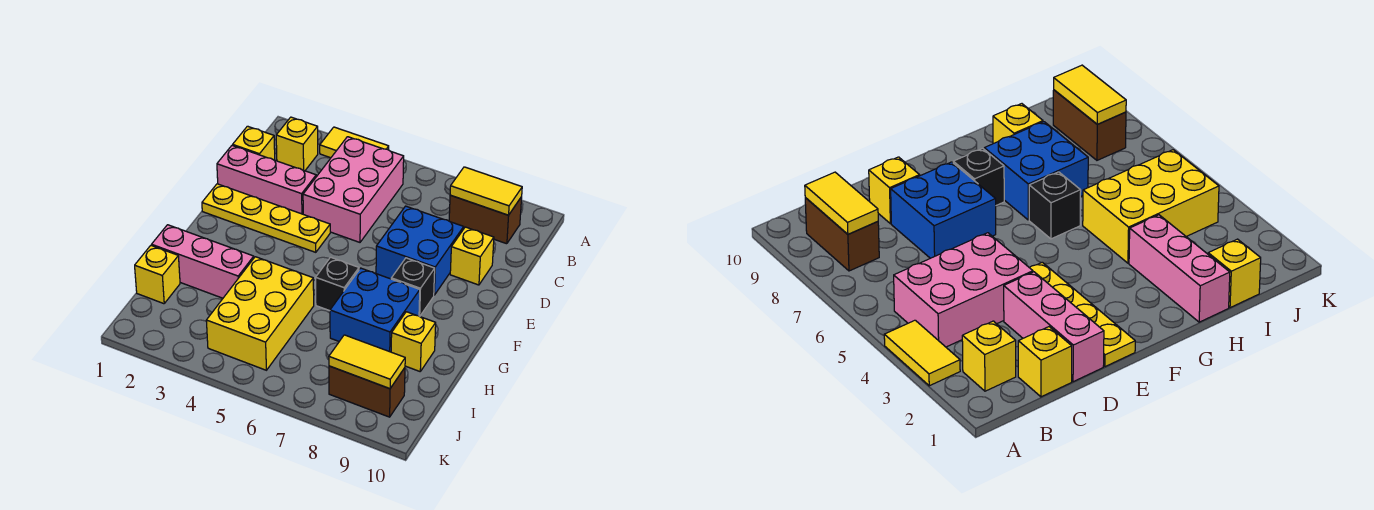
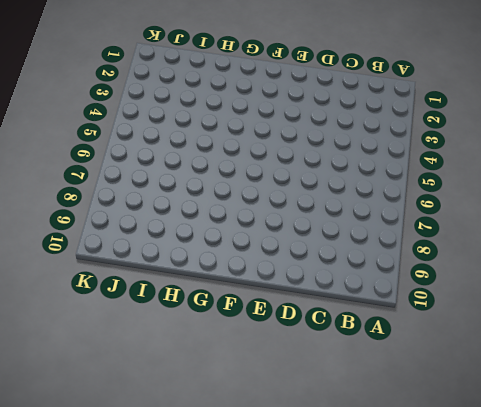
none -> yellow 1x2 tile [320,127,389,158]
none -> yellow 1x1 brick [276,117,318,171]
none -> pink 2x3 brick [303,137,404,242]

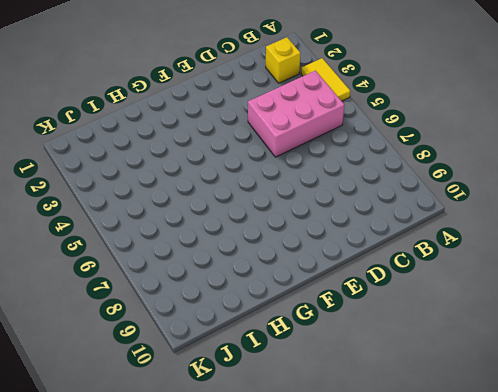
none -> brown 1x2 brick [449,195,522,244]
none -> yellow 1x1 brick [233,126,275,160]
none -> pink 1x3 brick [217,145,316,214]

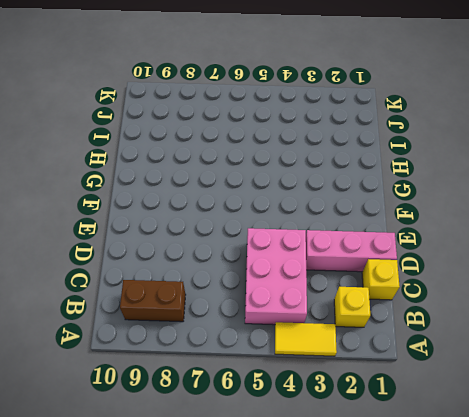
none -> blue 2x2 brick [376,206,464,295]
none -> yellow 1x1 brick [450,227,494,285]
none -> yellow 1x4 plate [202,184,330,252]

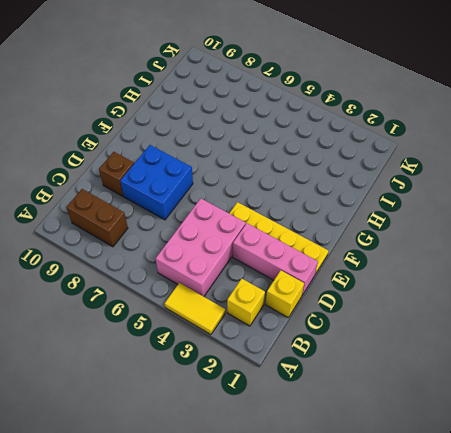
brown 1x1 brick [99,152,134,196] -> yellow 1x1 brick [450,227,494,285]
none -> black 1x1 brick [391,258,435,316]
none -> black 1x1 brick [316,257,359,311]
none -> blue 2x2 brick [330,268,420,352]

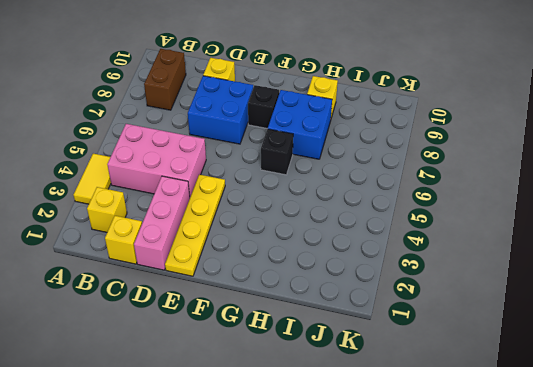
none -> pink 1x3 brick [152,225,254,298]
none -> yellow 2x3 brick [206,257,314,370]
none -> yellow 1x1 brick [135,245,180,304]

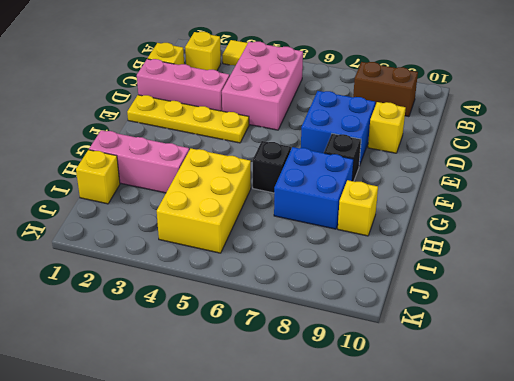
none -> brown 1x2 brick [329,366,405,417]
none -> yellow 1x2 tile [450,167,522,215]
none -> yellow 1x2 tile [329,335,405,389]

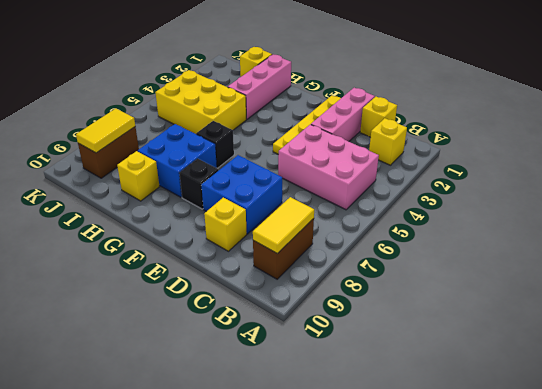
none -> yellow 1x2 tile [320,127,389,158]

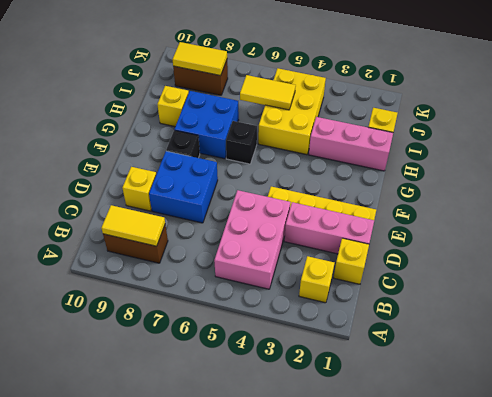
yellow 1x2 tile [240,75,296,110] -> yellow 1x2 tile moved to [320,127,389,158]

